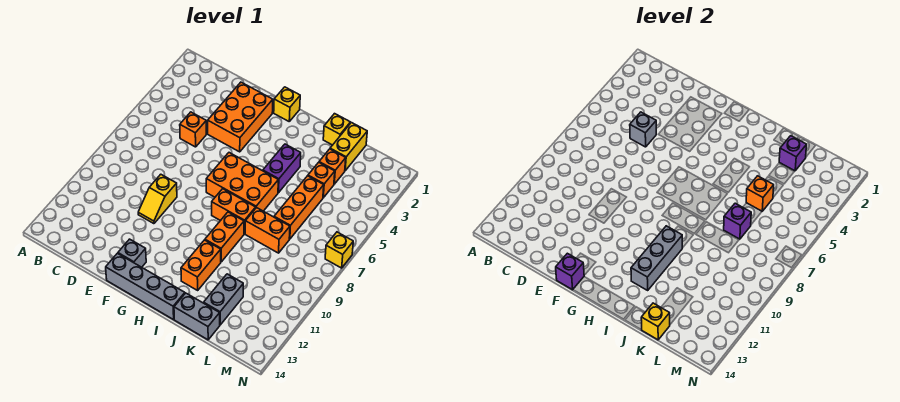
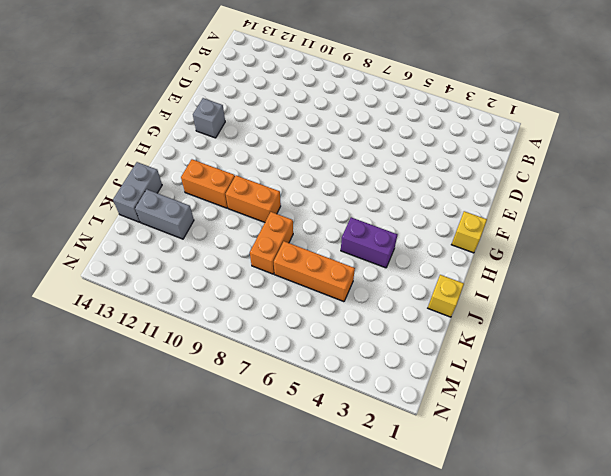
none -> orange 1x1 brick [180,112,206,147]
none -> orange 2x3 brick [208,82,273,152]
none -> yellow 1x2 slope [138,174,177,224]

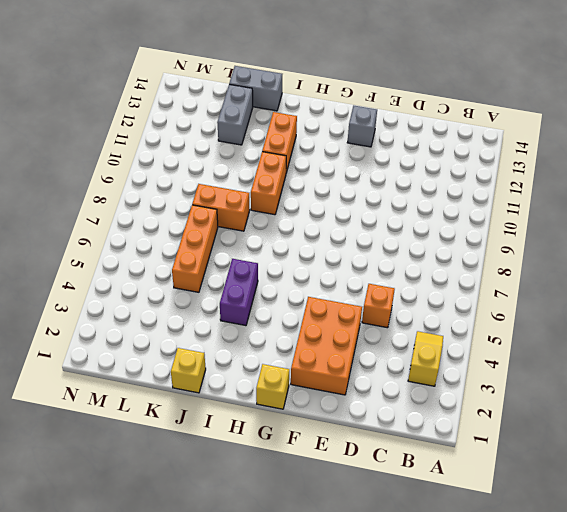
yellow 1x2 slope [408,331,443,386] -> yellow 1x2 slope moved to [138,174,177,224]
none -> grey 1x4 brick [106,253,185,320]
none -> orange 2x3 brick [206,153,278,211]
none -> orange 1x2 brick [212,189,256,234]

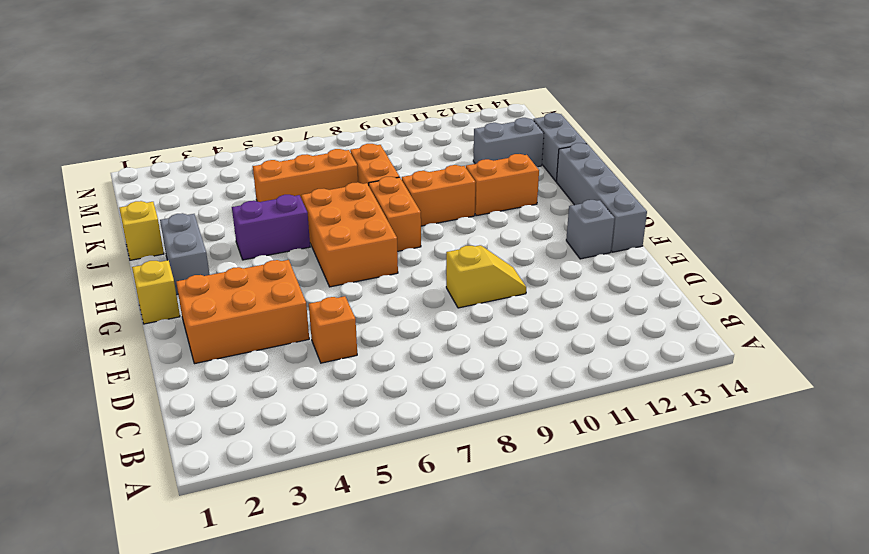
grey 1x2 brick [160,213,210,295] -> none
none -> yellow 1x2 brick [330,123,367,171]
none -> orange 1x1 brick [319,149,346,184]
none -> orange 1x1 brick [308,162,335,198]

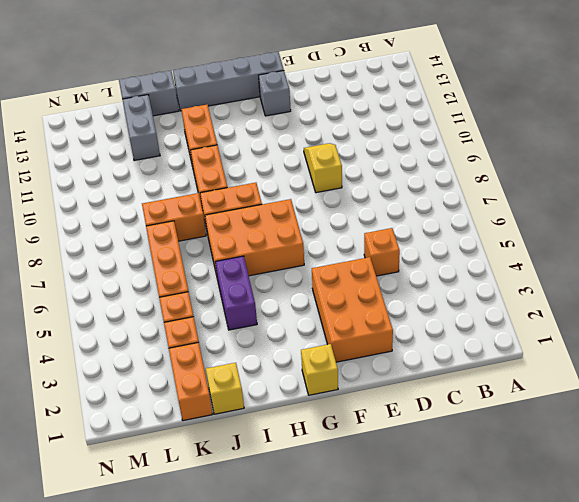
orange 1x2 brick [169,342,212,421] -> yellow 1x2 brick [330,123,367,171]
none -> yellow 1x1 brick [325,232,353,268]
none -> grey 1x1 brick [630,112,656,147]
none -> purple 1x1 brick [556,253,584,290]

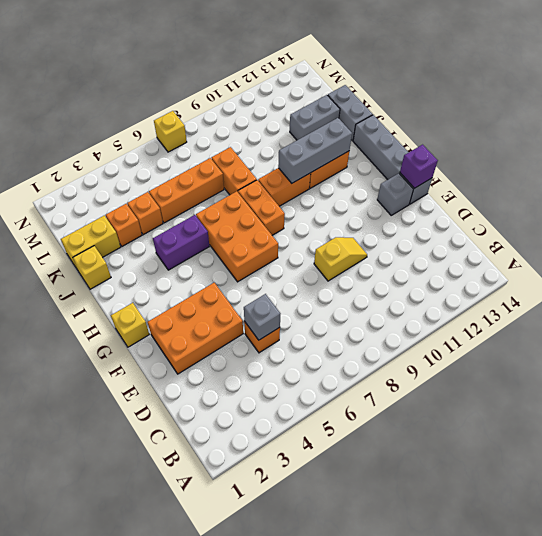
none -> purple 1x1 brick [779,136,807,171]
none -> orange 1x1 brick [746,176,774,211]
none -> purple 1x1 brick [724,203,751,239]

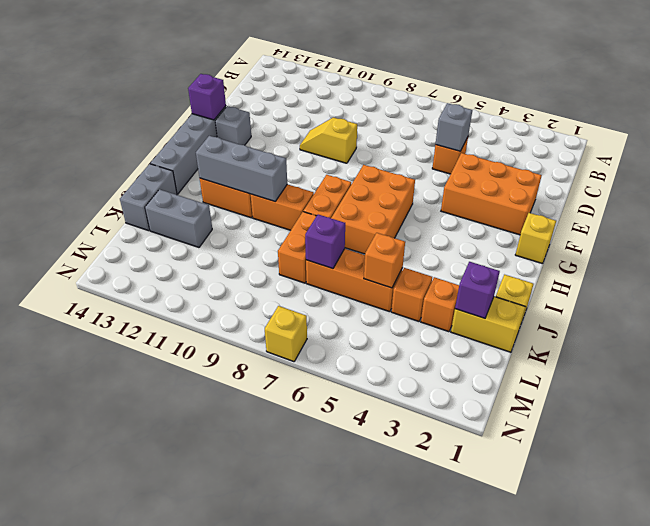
none -> purple 1x2 brick [263,144,301,193]
none -> yellow 1x1 brick [641,303,670,340]

